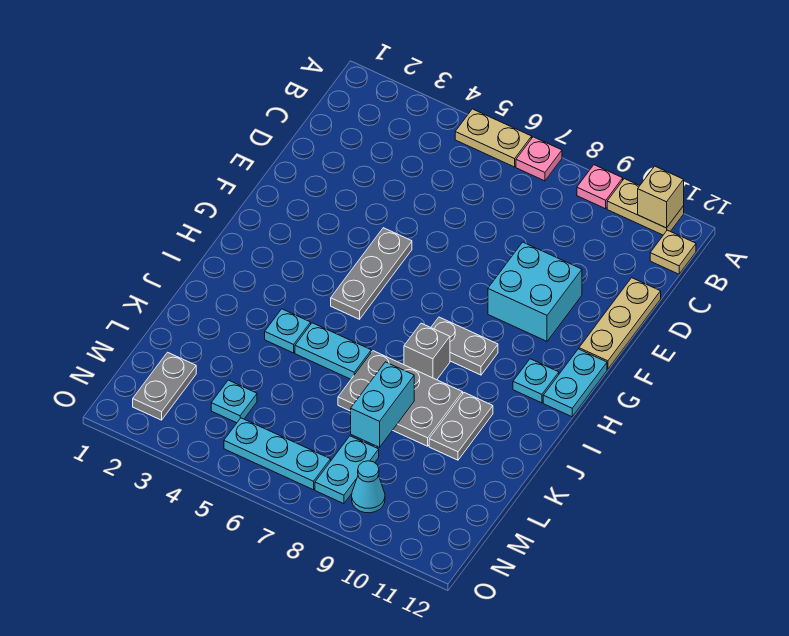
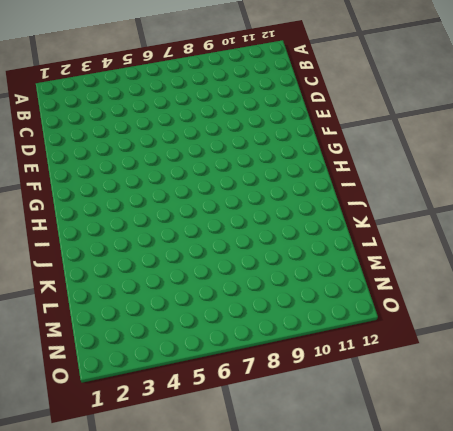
none -> tan 1x2 plate [455,109,532,167]
none -> pink 1x1 plate [516,137,562,181]
none -> pink 1x1 plate [577,165,623,209]

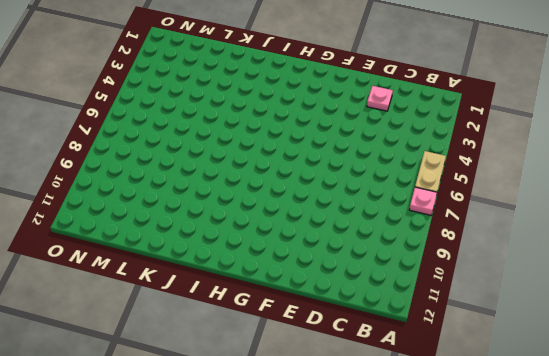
pink 1x1 plate [367,86,393,111] -> pink 1x1 plate moved to [577,165,623,209]
none -> tan 1x2 plate [607,179,684,235]
none -> tan 1x1 plate [650,230,696,274]
none -> tan 1x3 plate [579,278,661,369]

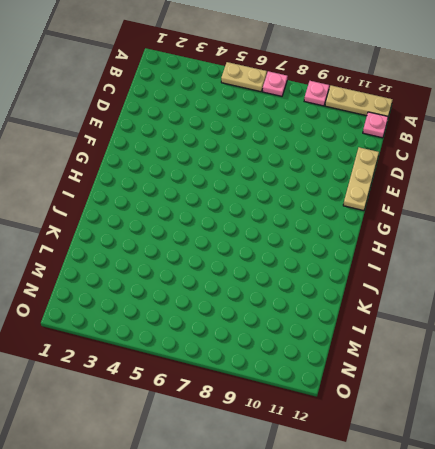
tan 1x3 plate [325,85,393,116] -> tan 1x2 plate [607,179,684,235]
pink 1x1 plate [363,112,388,138] -> tan 1x1 plate [650,230,696,274]
none -> cyan 2x2 brick [488,242,582,341]
none -> grey 1x3 plate [331,228,412,319]
none -> cyan 1x2 plate [543,349,607,417]

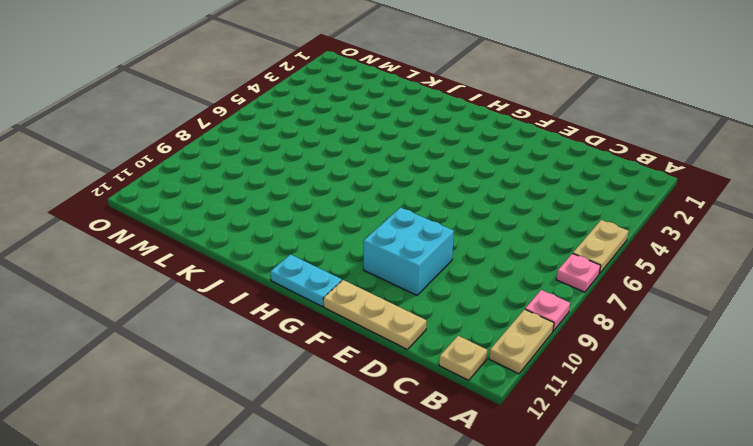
none -> grey 1x3 plate [331,228,412,319]
none -> grey 1x2 plate [431,317,498,375]
none -> cyan 1x1 plate [513,359,559,403]

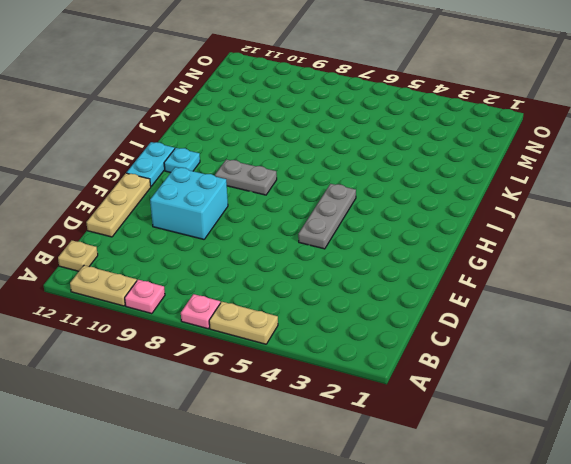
none -> grey 1x1 brick [404,323,450,380]
none -> cyan 1x1 plate [265,309,311,353]
none -> cyan 1x2 plate [295,323,371,379]

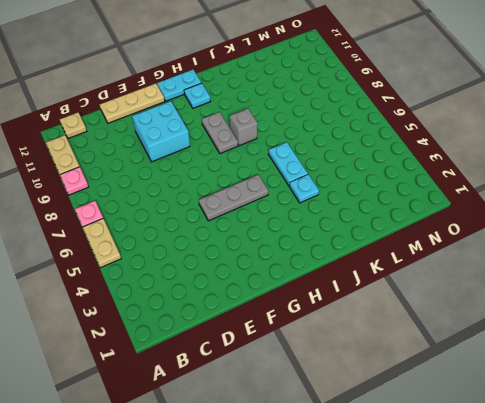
none -> grey 2x3 plate [338,351,463,446]
none -> grey 1x2 plate [429,393,493,460]
none -> grey 1x2 plate [133,352,196,420]

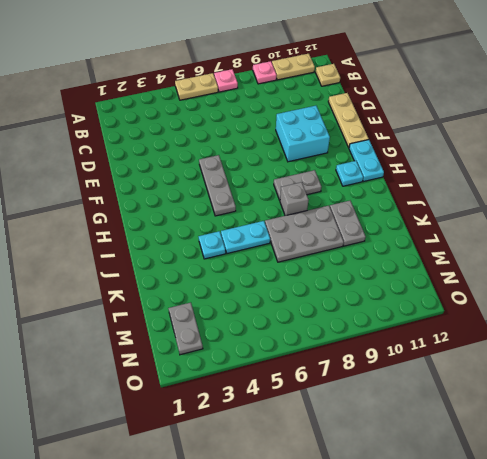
none -> cyan 1x1 plate [211,380,257,423]
none -> cyan 1x2 plate [315,436,379,504]
none -> cyan 1x3 plate [224,418,331,490]

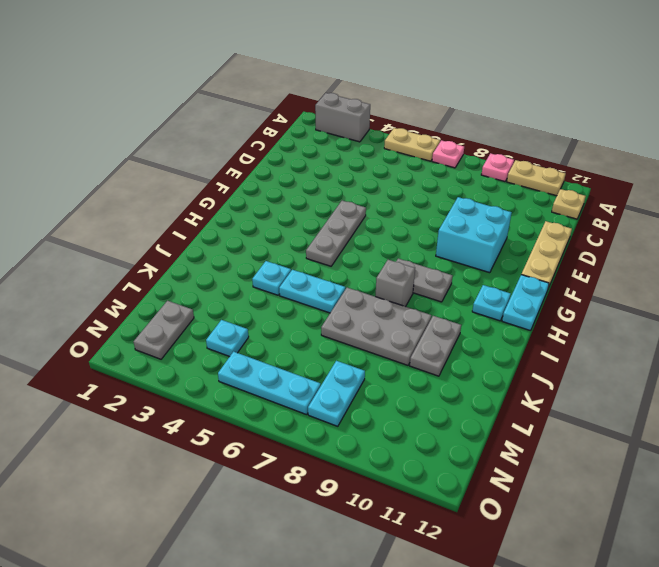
grey 1x2 brick [315,93,370,142] -> none
none -> cyan 1x1 cone [352,461,385,513]
none -> tan 1x1 brick [638,166,684,228]
none -> cyan 1x2 brick [351,362,414,447]

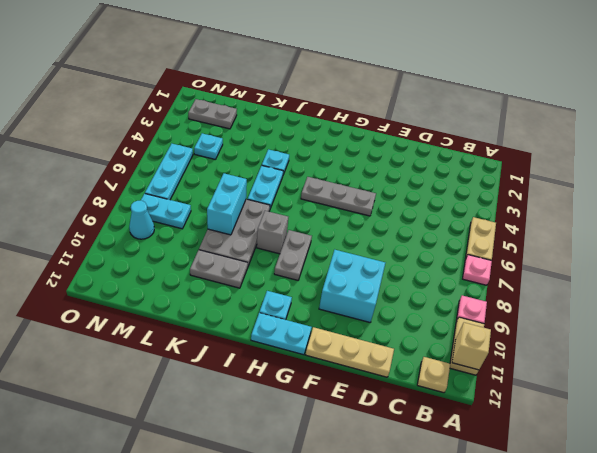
cyan 1x2 brick [207,173,247,235] -> cyan 1x2 brick turned to [351,362,414,447]

